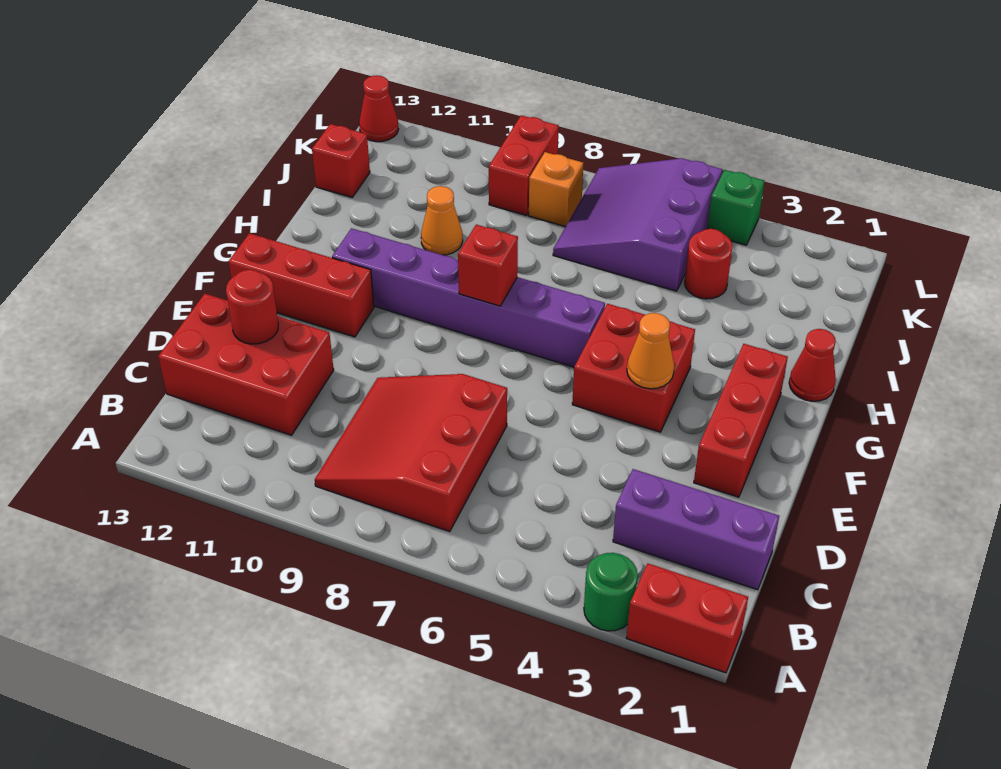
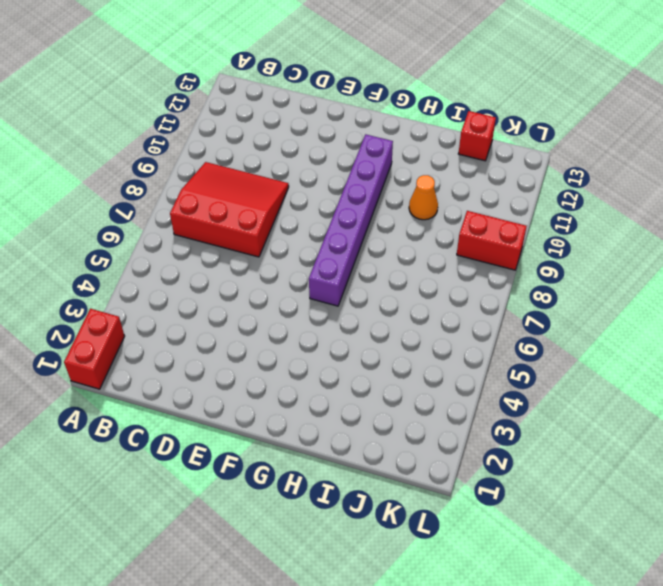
none -> green 1x1 round brick [584,553,638,631]
none -> purple 1x3 brick [613,469,779,590]
none -> red 2x3 brick [158,294,334,435]

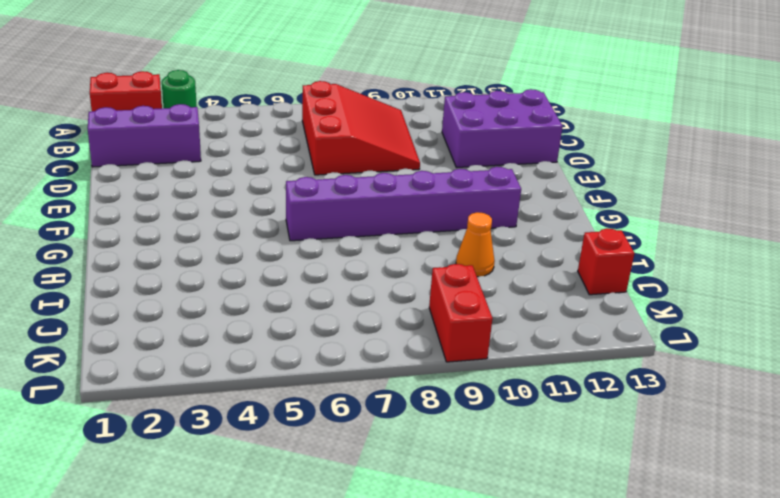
purple 2x3 brick [442,89,563,168] -> red 2x3 brick [158,294,334,435]
none -> red 1x3 brick [694,344,788,497]
none -> red 2x2 brick [572,304,695,432]
none -> red 1x3 brick [228,233,374,337]

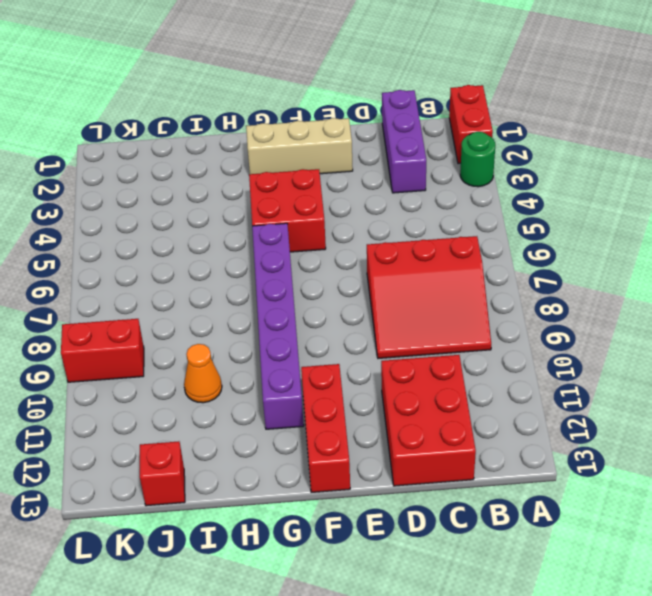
tan 1x3 brick [246,118,353,174] -> red 1x3 brick [694,344,788,497]
none -> red 1x1 cone [789,329,836,401]
none -> red 1x1 round brick [685,229,733,299]
none -> purple 3x3 slope [553,158,722,291]

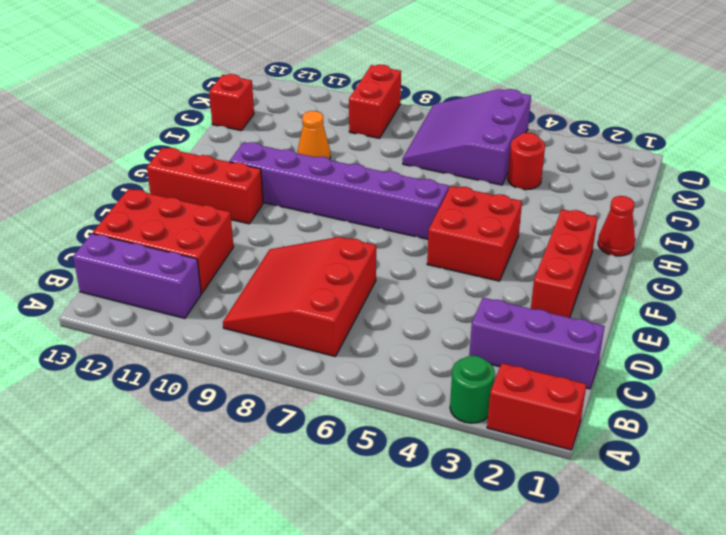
purple 1x3 brick [73,234,201,318] -> none
none -> orange 1x1 brick [529,152,583,227]
none -> green 1x1 brick [707,170,764,245]
none -> red 1x1 cone [359,75,399,142]

